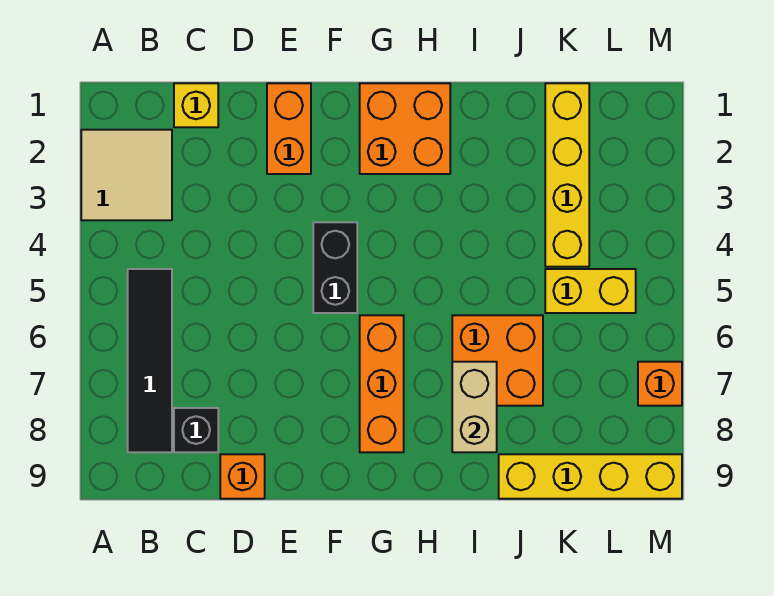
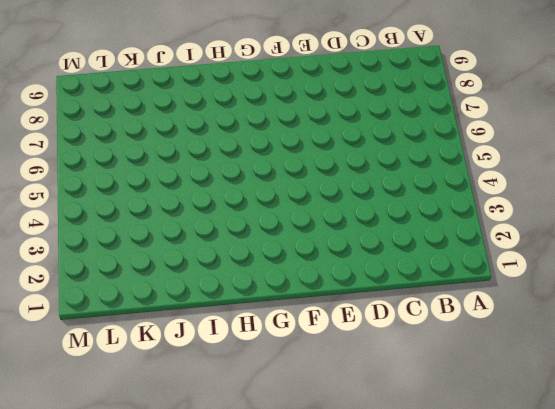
none -> tan 2x2 tile [81,130,172,220]
none -> black 1x4 tile [128,269,172,452]
none -> yellow 1x1 brick [174,83,218,127]

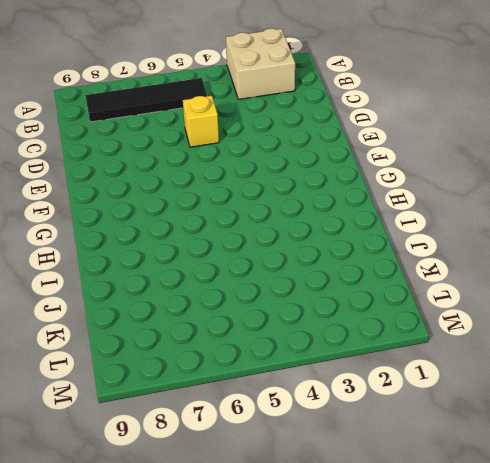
tan 2x2 brick [226,29,295,99] -> tan 2x2 tile [81,130,172,220]
yellow 1x1 brick [183,96,219,147] -> yellow 1x1 brick moved to [174,83,218,127]
none -> black 1x1 brick [174,408,218,452]
none -> orange 1x1 brick [220,454,265,499]
none -> orange 1x2 brick [267,83,311,174]

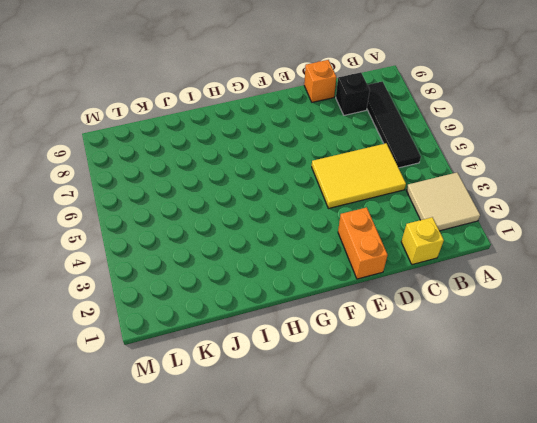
yellow 2x3 tile [312,143,406,209] -> none
none -> black 1x2 brick [313,222,357,313]
none -> orange 2x2 brick [360,83,450,174]
none -> orange 1x3 brick [360,315,404,452]

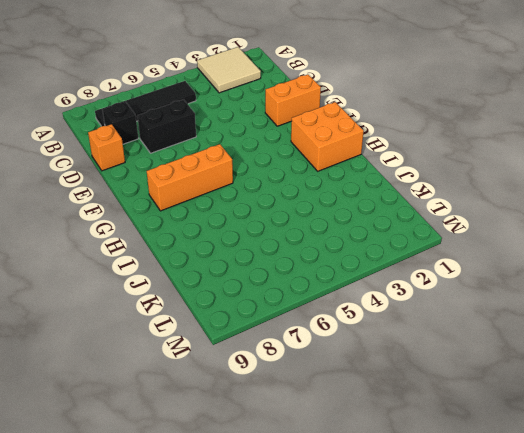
black 1x2 brick [137,100,196,153] -> black 1x2 brick moved to [313,222,357,313]
none -> yellow 1x1 brick [174,83,218,127]
none -> orange 2x2 brick [452,315,543,406]
none -> yellow 1x4 brick [499,454,682,499]

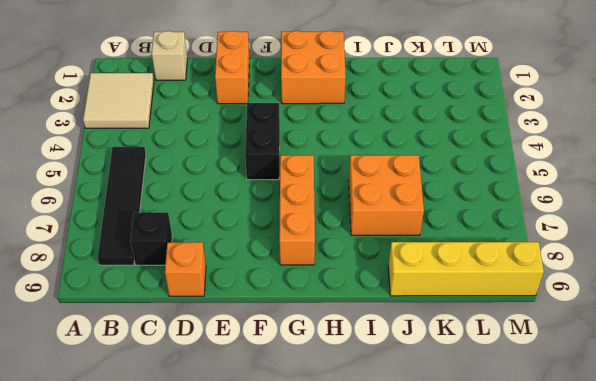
tan 1x1 brick [152,31,188,80] -> yellow 1x1 brick [174,83,218,127]
none -> yellow 1x4 brick [545,83,589,267]
none -> yellow 1x2 brick [545,269,636,313]
none -> orange 1x1 brick [638,362,682,406]

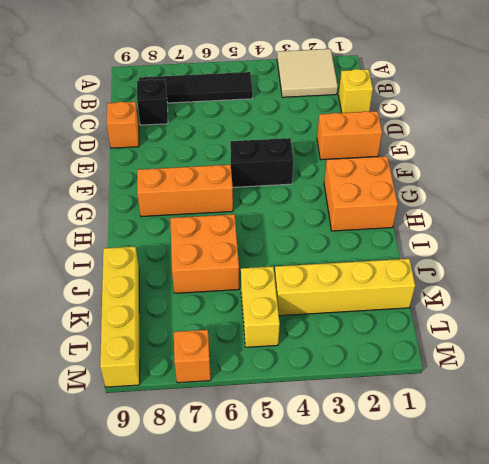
none -> tan 1x2 brick [452,362,497,452]

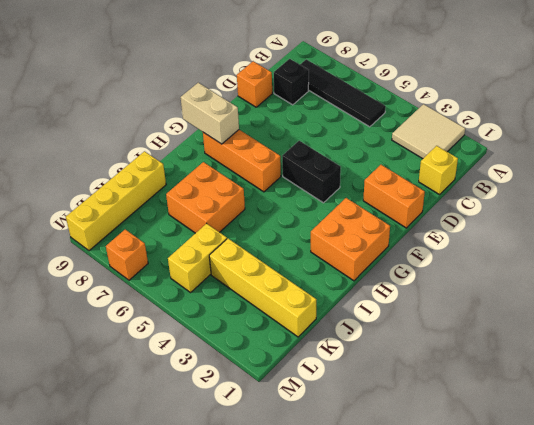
tan 1x2 brick [181,83,239,144] -> tan 1x2 brick moved to [452,362,497,452]

